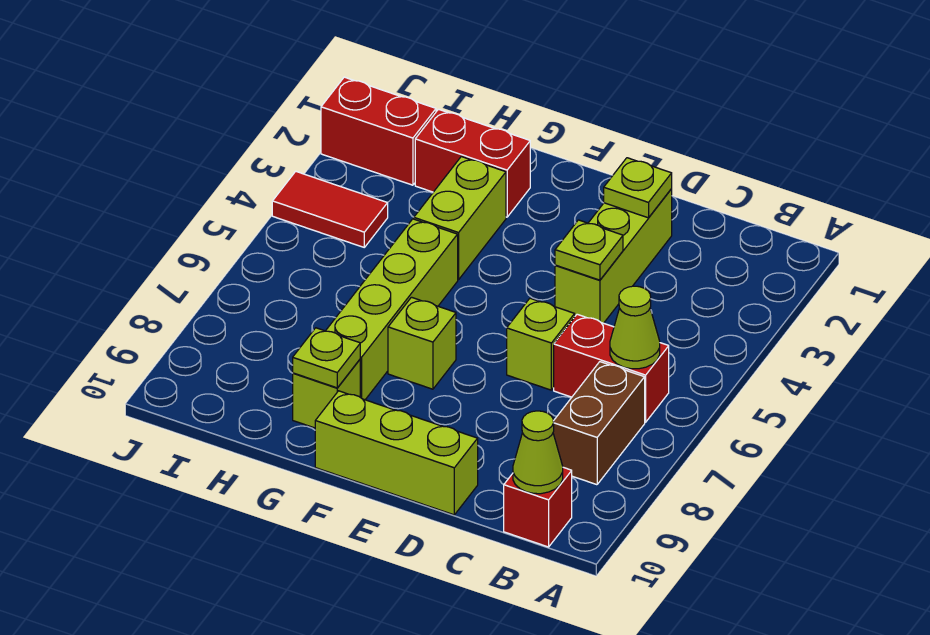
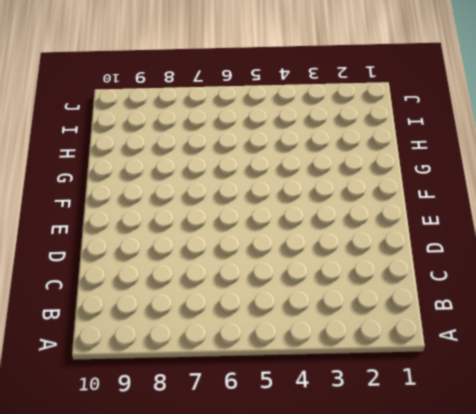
none -> red 1x2 brick [554,314,669,422]
none -> brown 1x2 brick [553,362,645,485]
none -> red 1x1 brick [504,467,572,547]

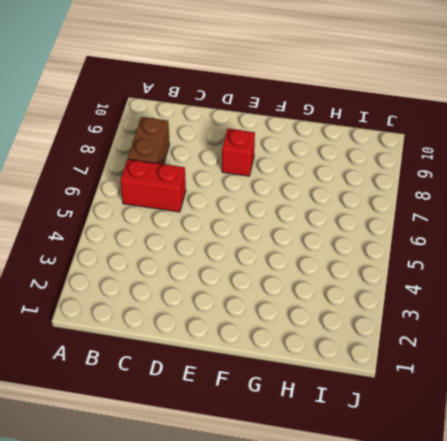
red 1x1 brick [222,129,255,176] -> red 1x1 brick moved to [504,467,572,547]
none -> lime 1x3 brick [555,189,672,323]
none -> lime 1x1 brick [507,298,575,390]
none -> lime 1x3 brick [315,391,478,515]

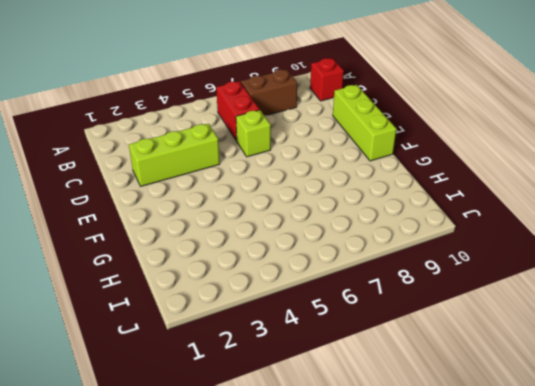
none -> lime 1x1 brick [388,297,456,389]
none -> red 1x2 brick [415,109,530,217]
none -> lime 1x2 brick [414,157,506,280]

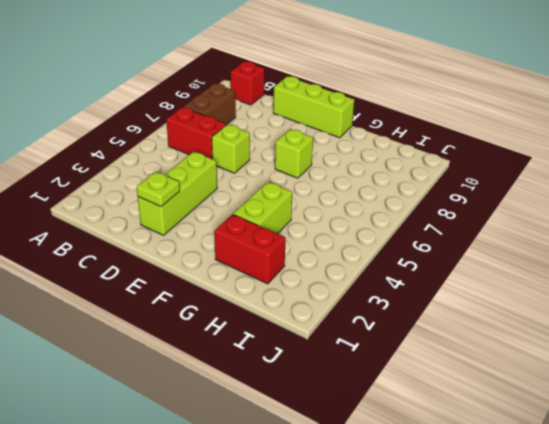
none -> lime 1x4 brick [326,219,458,400]
none -> lime 1x1 brick [293,360,360,428]
none -> red 1x2 brick [321,77,436,185]

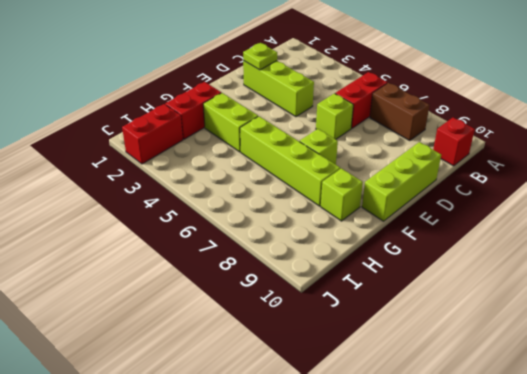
none -> red 1x2 tile [272,171,388,247]
none -> lime 1x1 cone [610,286,660,369]
none -> lime 1x1 cone [513,411,563,494]

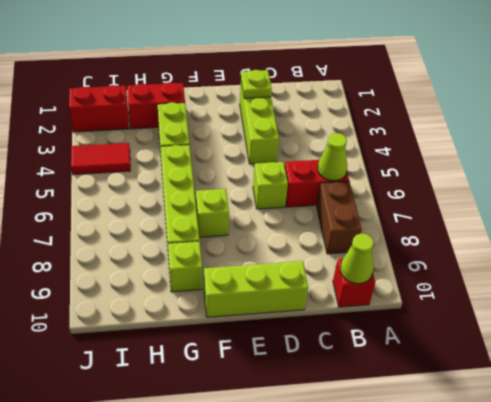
none -> lime 1x1 plate [555,220,623,280]
none -> lime 1x1 plate [293,328,360,388]

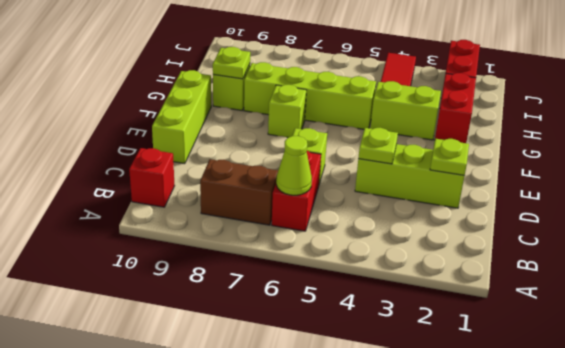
none -> lime 1x1 cone [513,411,563,494]

